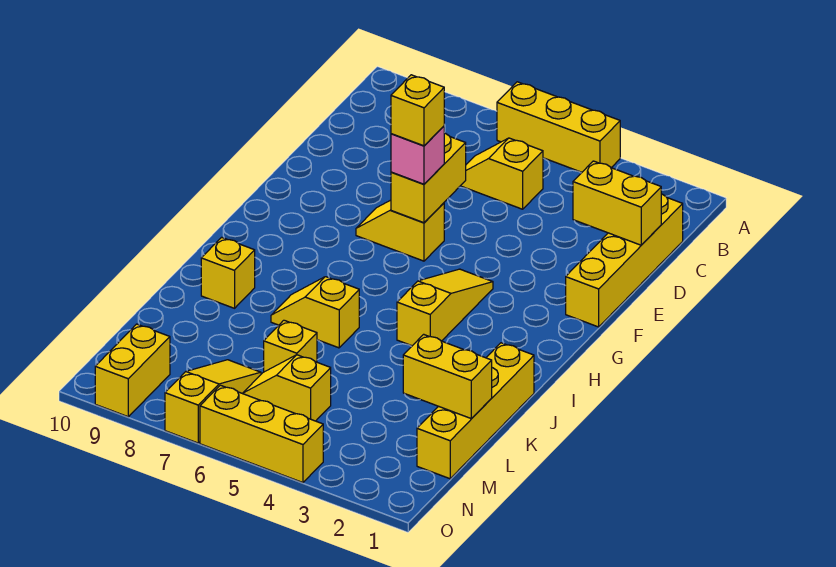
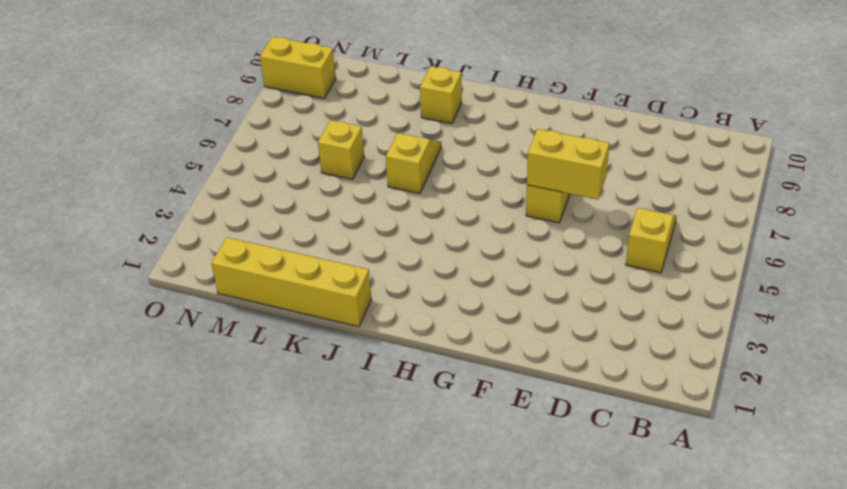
none -> yellow 1x3 brick [497,82,620,172]
none -> yellow 1x4 brick [566,194,683,327]
none -> yellow 1x3 slope [397,269,493,346]

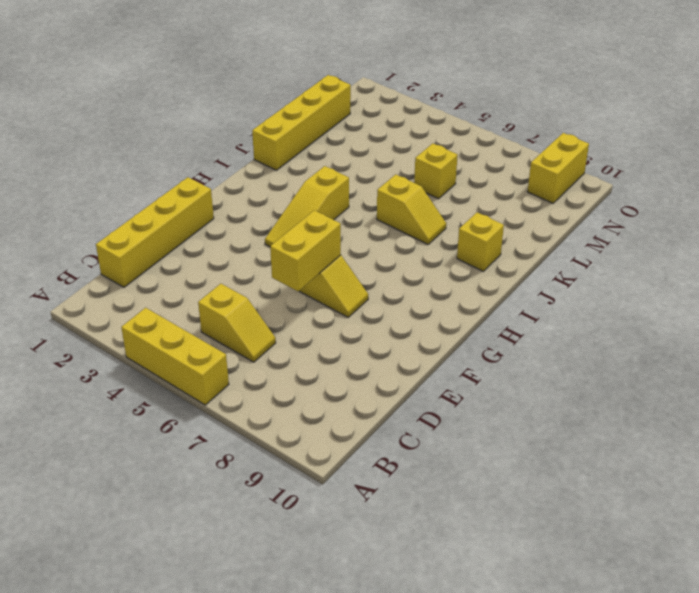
none -> yellow 1x2 slope [243,355,331,421]
none -> yellow 1x3 slope [165,360,261,443]
none -> yellow 1x3 brick [200,385,323,483]

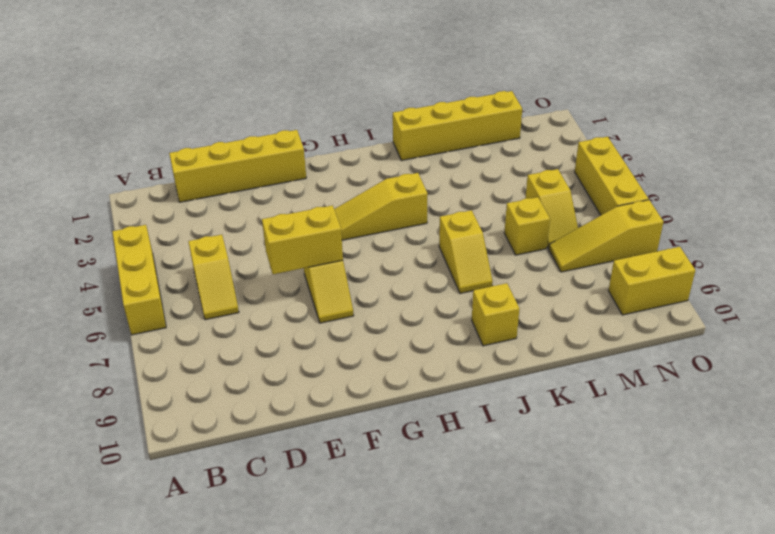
none -> yellow 1x2 brick [573,161,661,245]
none -> yellow 1x2 brick [403,334,492,419]
none -> pink 1x1 brick [391,126,444,184]

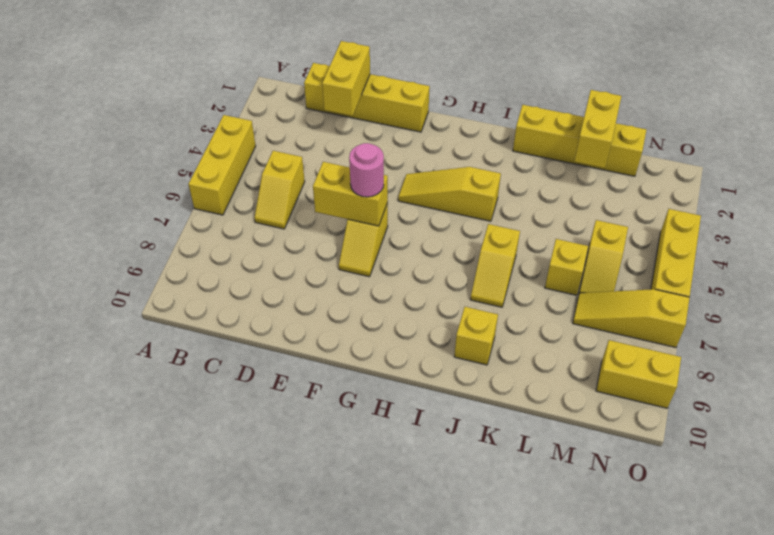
pink 1x1 round brick [349,143,384,197] -> pink 1x1 brick [391,126,444,184]
none -> yellow 1x1 brick [391,75,444,146]

